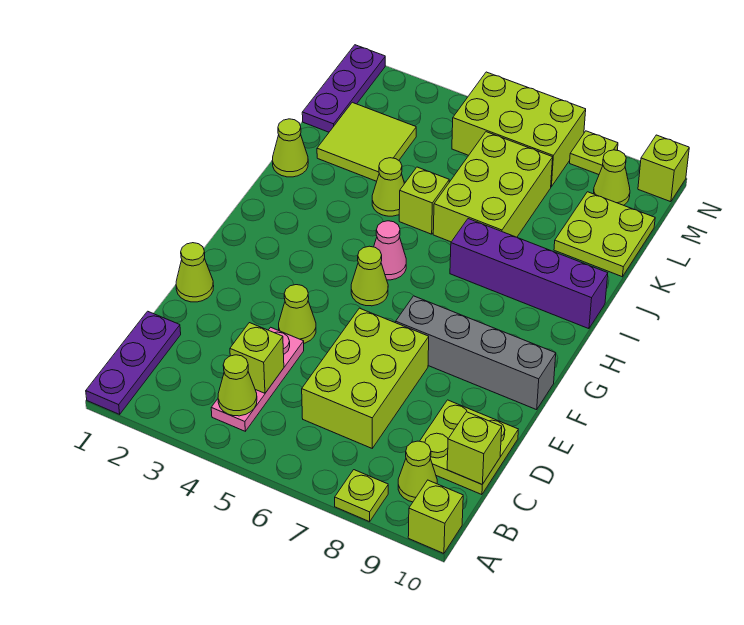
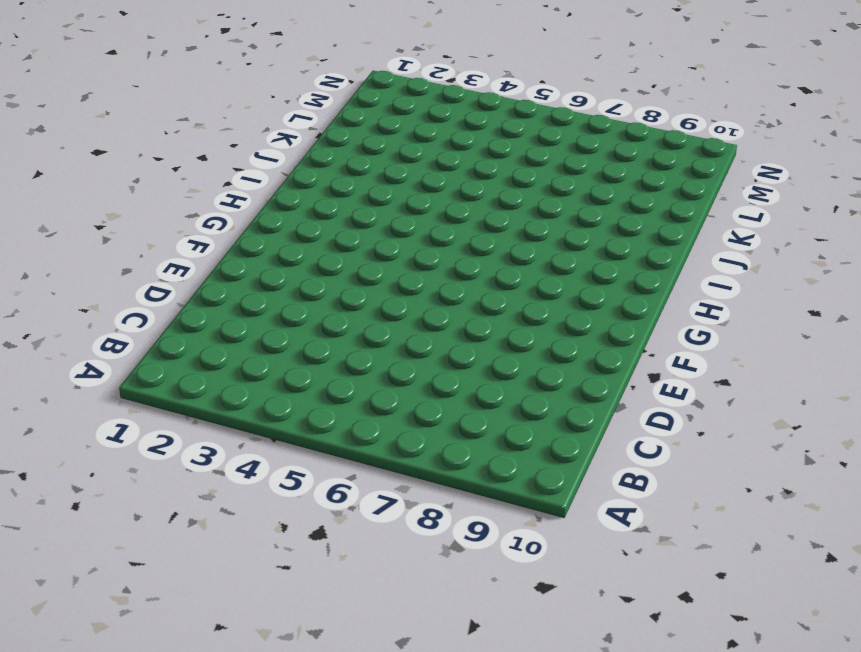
none -> purple 1x3 plate [86,311,181,414]
none -> lime 1x1 plate [335,470,388,522]
none -> lime 1x1 brick [408,480,463,553]

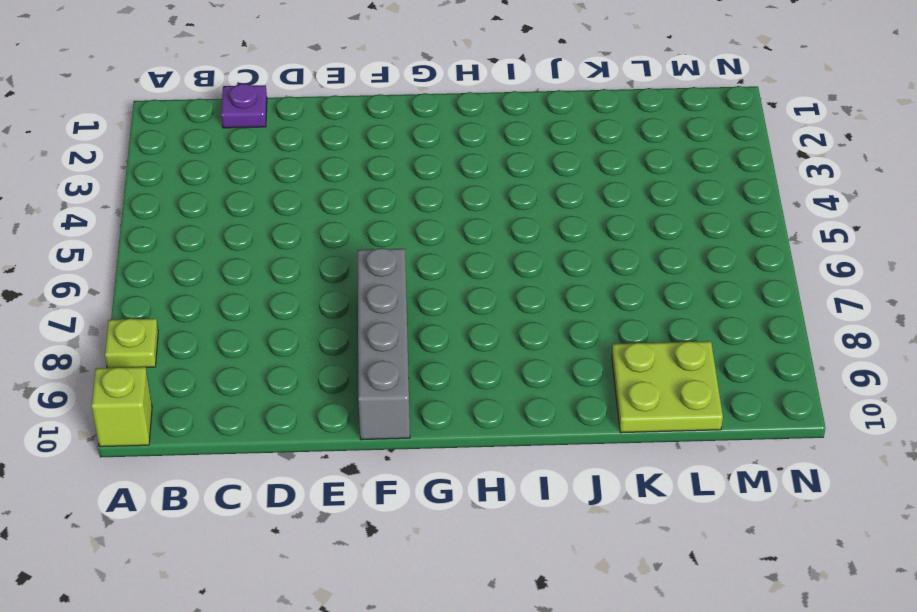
purple 1x1 plate [221,84,267,128] -> purple 1x3 plate [86,311,181,414]
none -> pink 1x3 plate [211,327,304,431]
none -> lime 1x1 cone [398,441,437,502]
none -> lime 2x3 brick [302,308,429,448]

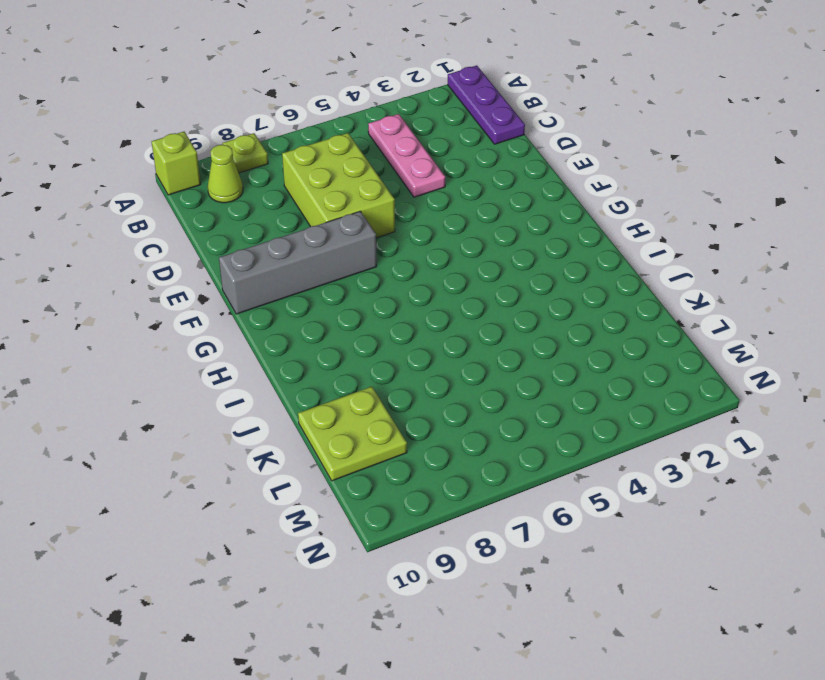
none -> lime 2x2 plate [420,400,518,495]
none -> lime 1x1 cone [176,243,214,302]
none -> lime 1x1 cone [279,285,316,343]

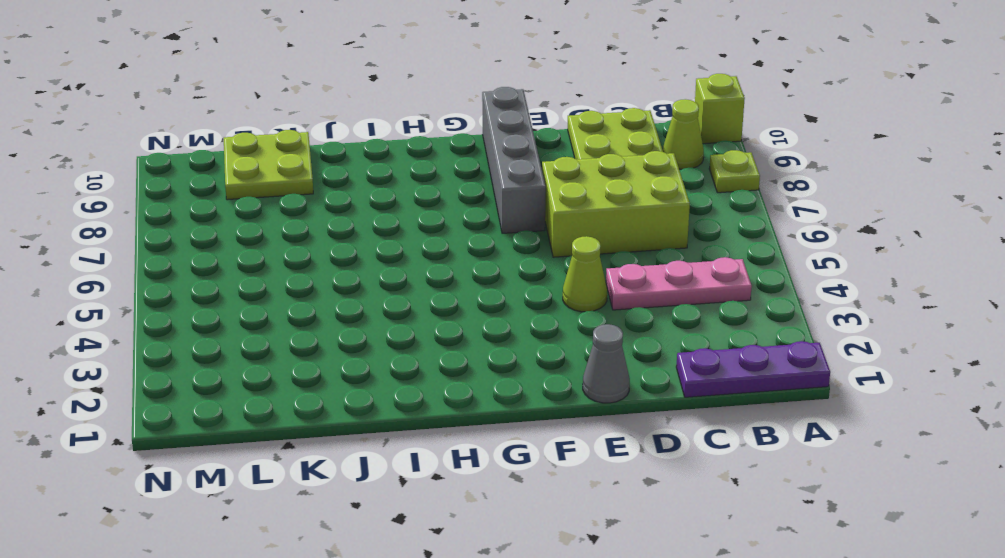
grey 1x1 cone [583,324,630,403] -> lime 1x1 cone [176,243,214,302]
none -> lime 1x1 cone [351,246,388,306]
none -> pink 1x1 cone [374,221,406,280]
none -> purple 1x4 brick [450,219,608,329]

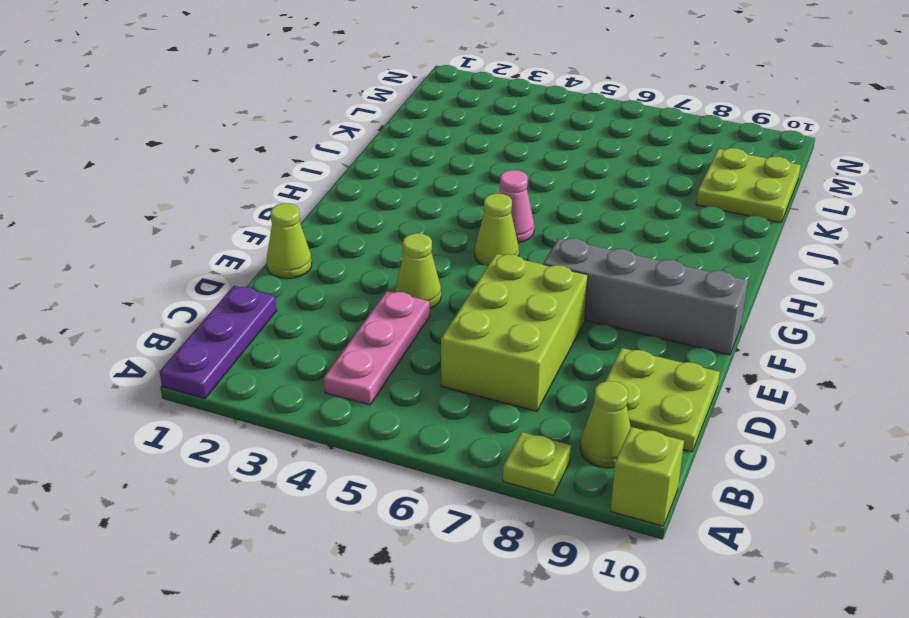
none -> purple 1x4 brick [450,219,608,329]
none -> lime 1x1 cone [272,119,308,177]
none -> lime 1x1 cone [372,158,404,216]

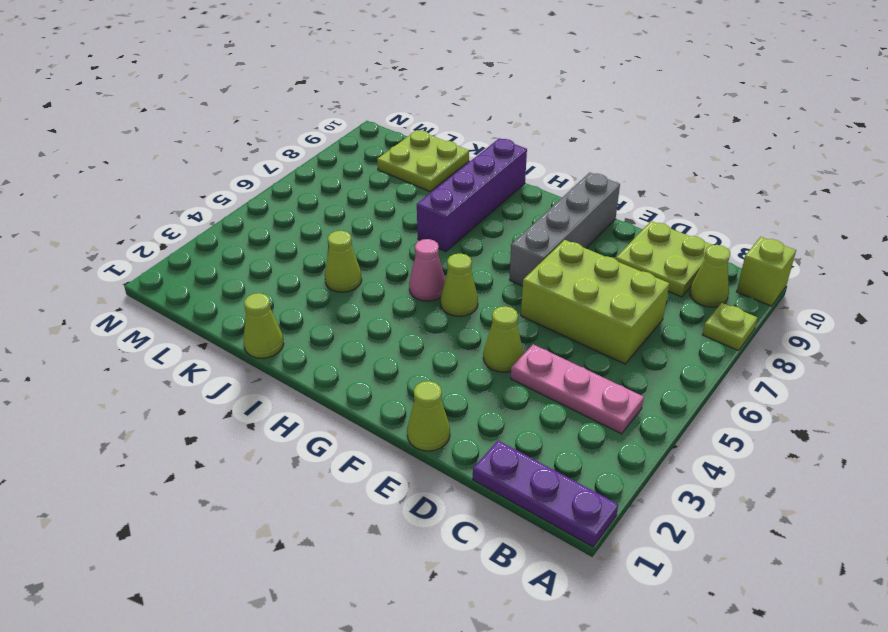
none -> lime 1x1 brick [399,167,449,234]
none -> lime 2x3 brick [433,132,553,242]
none -> lime 2x2 tile [317,102,416,181]

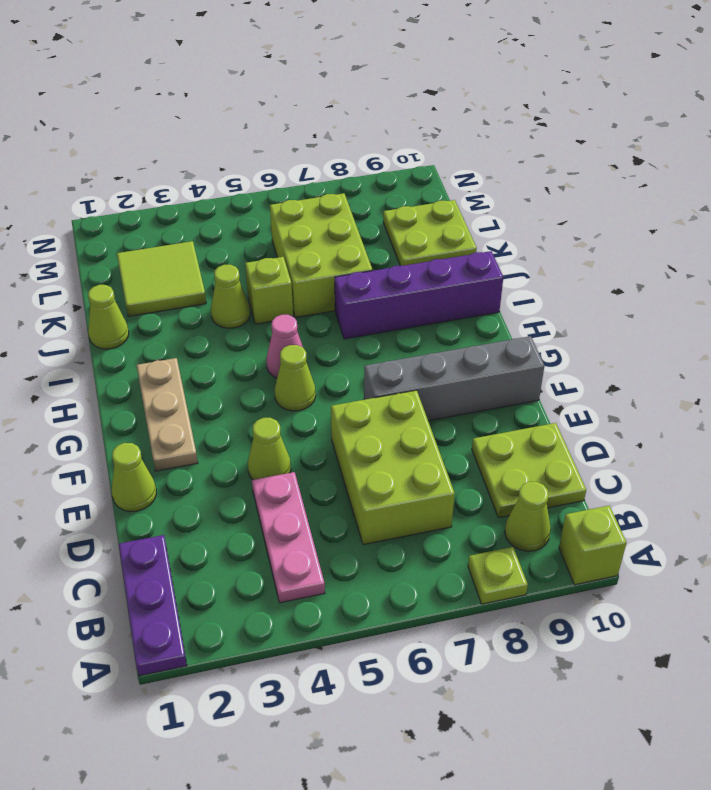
tan 1x3 plate [137,358,198,471] -> none
none -> purple 1x3 plate [302,45,385,132]
none -> lime 2x3 brick [452,72,586,187]
none -> lime 1x1 cone [594,150,630,205]

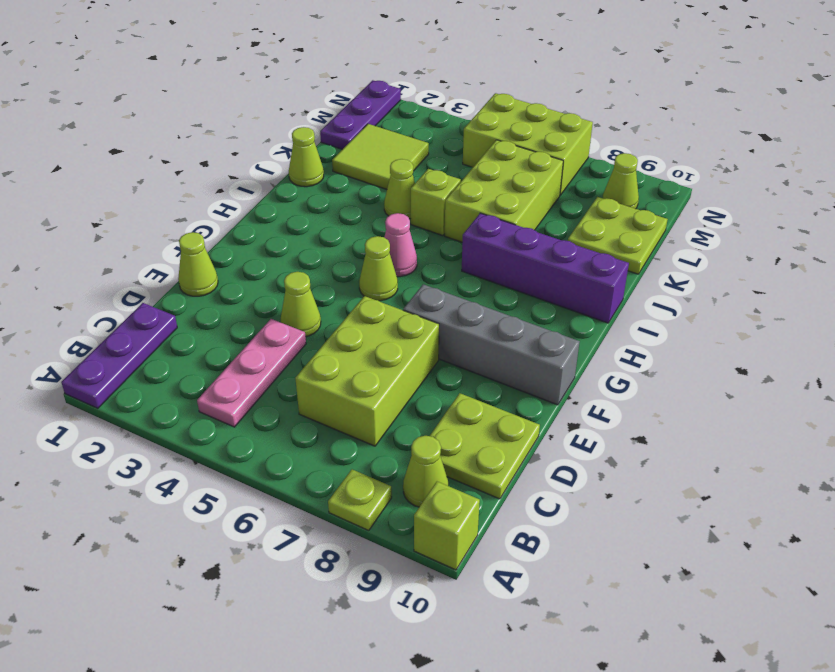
none -> lime 1x1 plate [570,131,618,175]
none -> lime 1x1 brick [638,135,689,202]
none -> lime 1x1 cone [218,355,257,416]

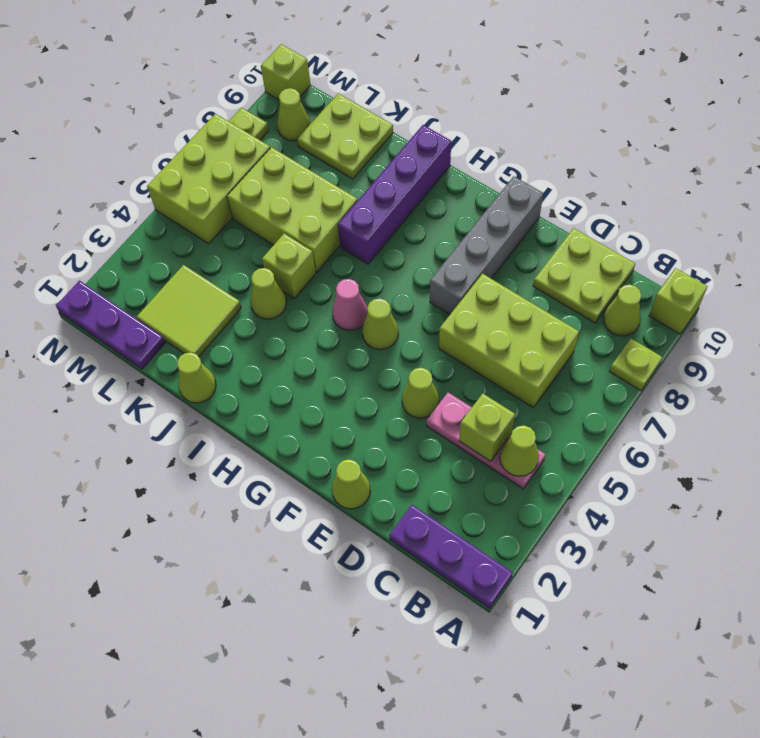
none -> lime 1x1 brick [447,412,502,484]

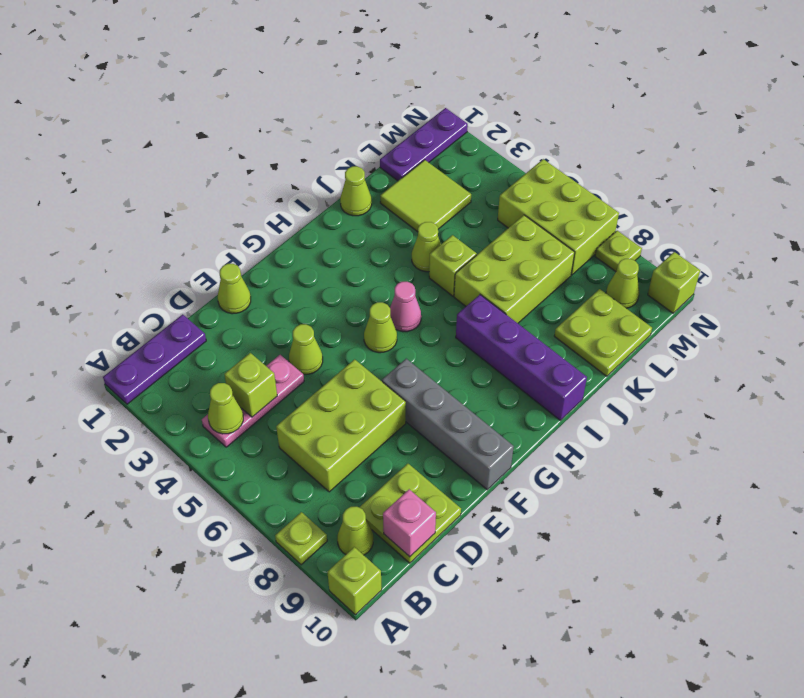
pink 1x1 brick [383,489,436,557] -> lime 1x1 brick [447,412,502,484]

